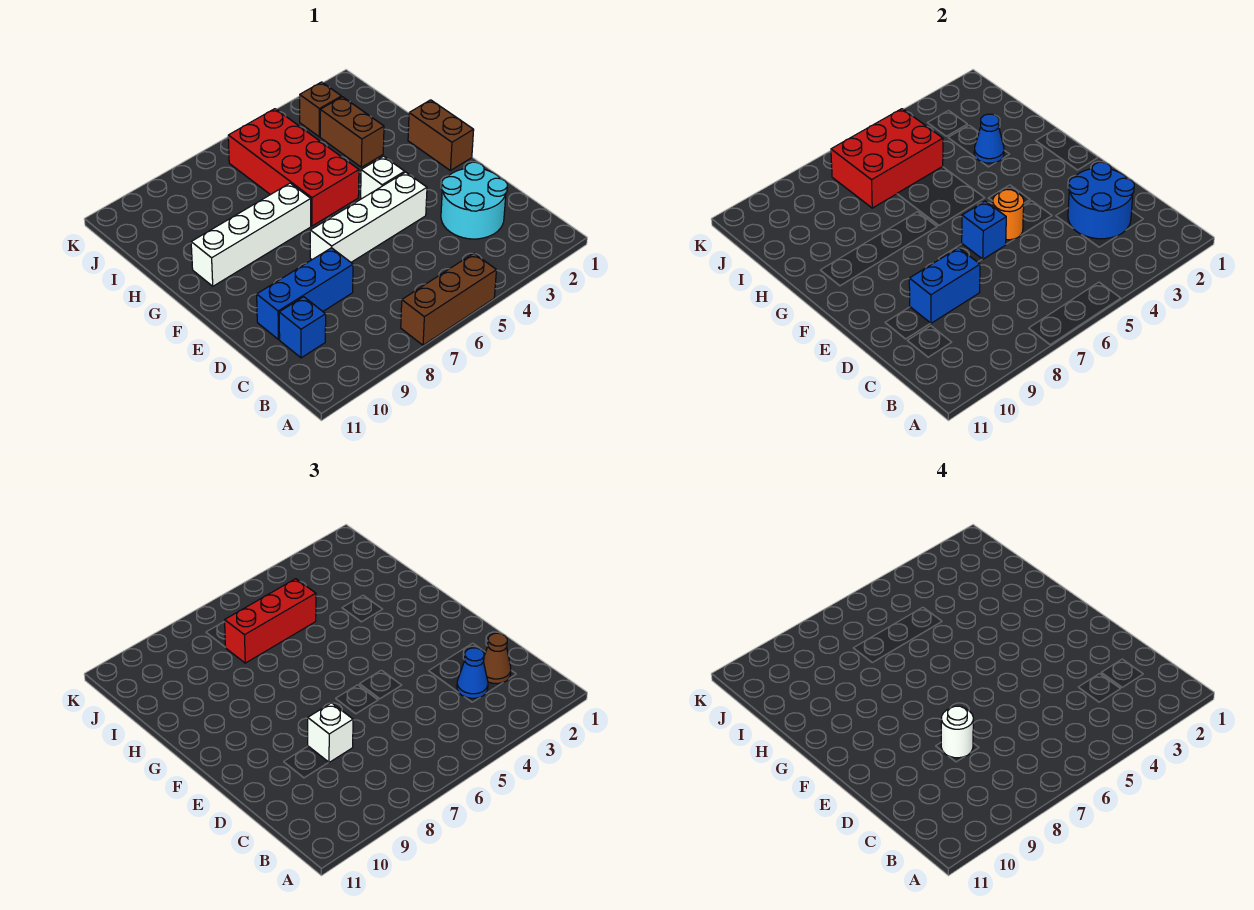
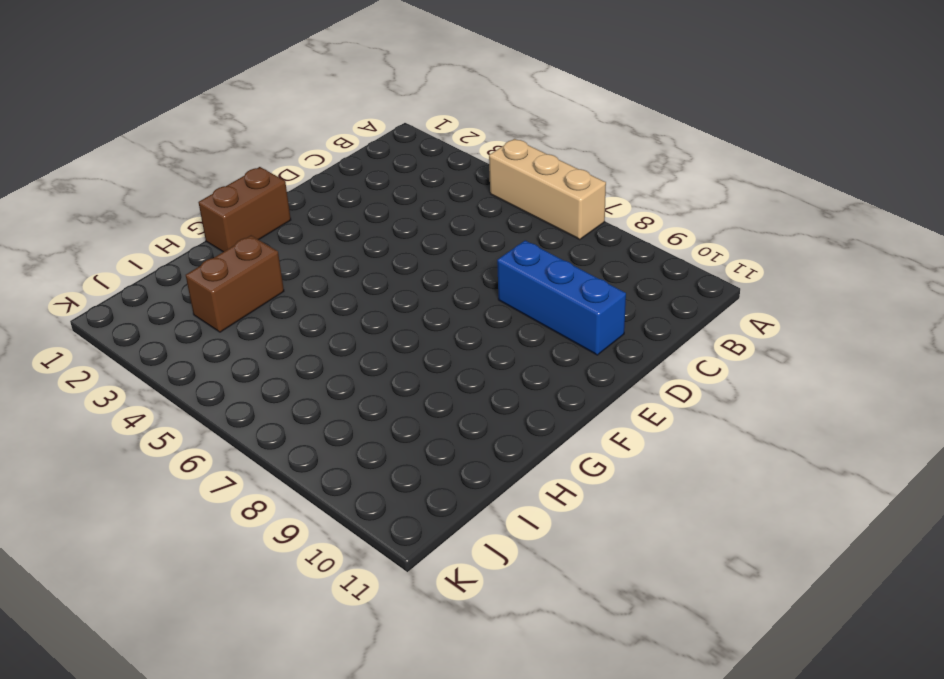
tan 1x3 brick [489,139,606,240] -> brown 1x3 brick [401,253,496,345]
none -> cyan 2x2 round brick [441,162,507,239]
none -> blue 1x1 brick [279,297,326,358]
none -> white 1x4 brick [310,172,427,262]

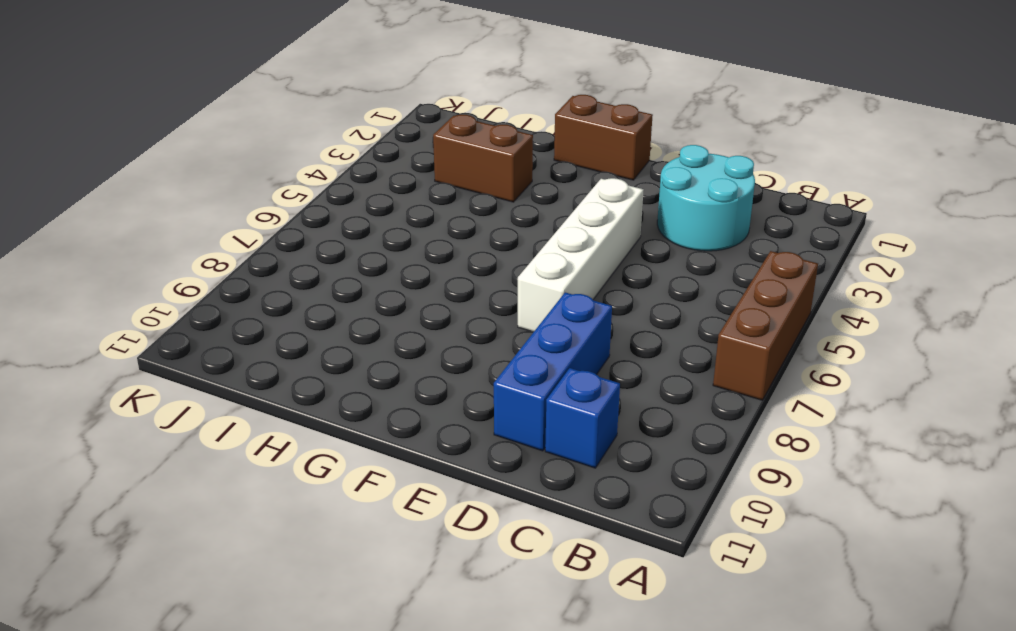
none -> white 1x1 brick [361,156,405,199]
none -> red 2x4 brick [228,109,359,226]
none -> white 1x4 brick [191,183,311,286]

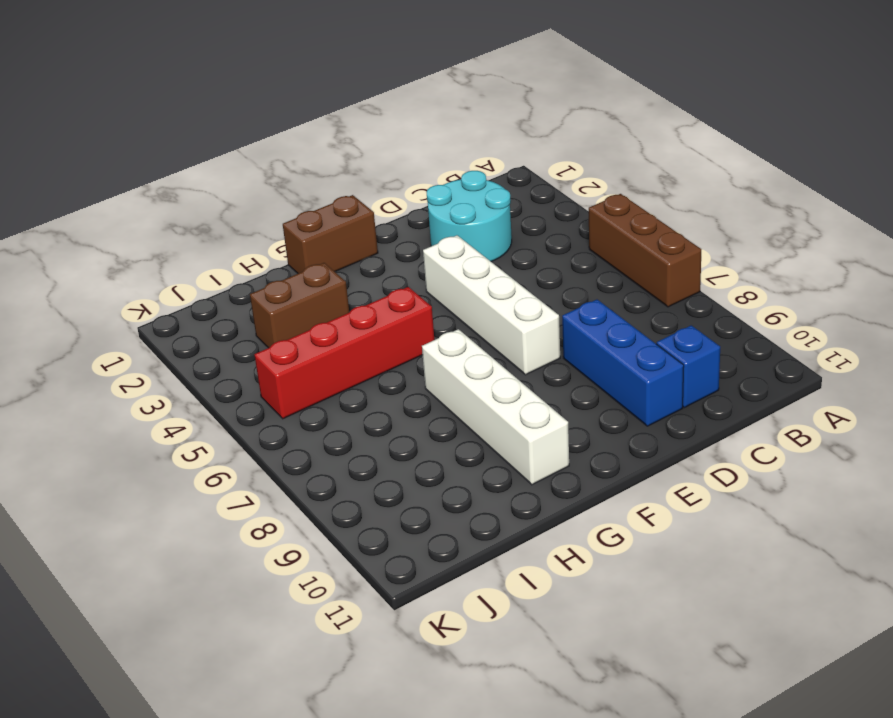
red 1x4 brick [254,287,434,419] -> red 2x4 brick [228,109,359,226]
none -> white 1x1 brick [361,156,405,199]
none -> brown 1x1 brick [300,82,341,137]
none -> blue 2x2 round brick [1068,162,1134,239]

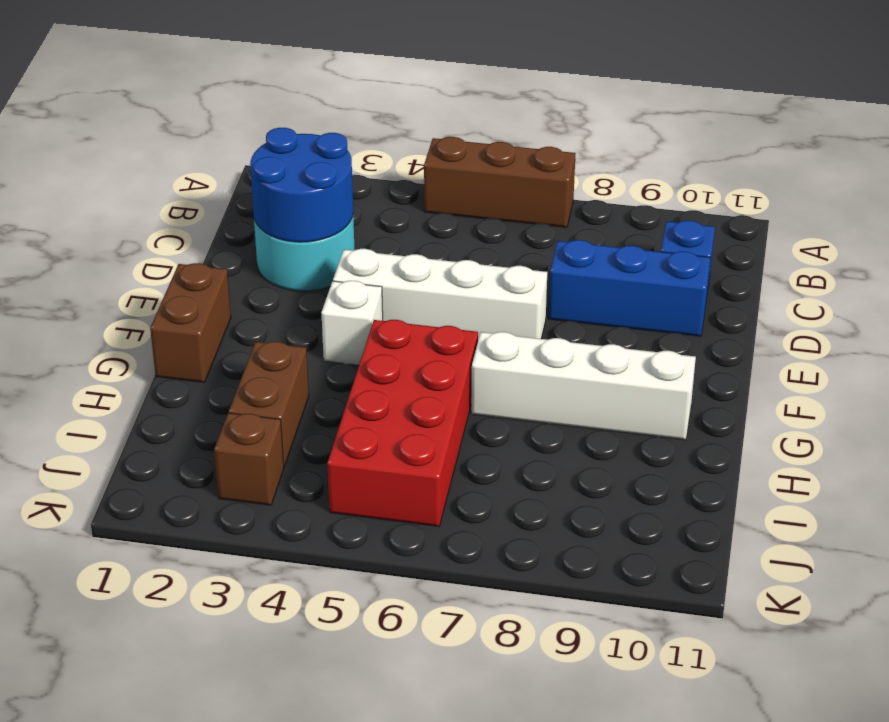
none -> blue 1x2 brick [909,248,980,323]
none -> orange 1x1 round brick [993,189,1024,240]
none -> blue 1x1 brick [962,201,1006,259]

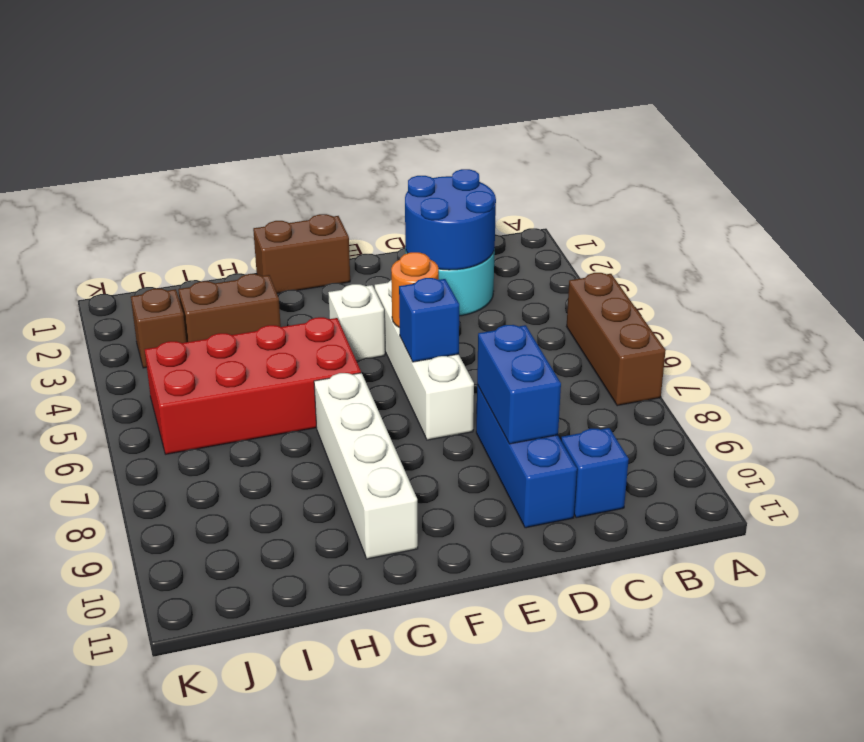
none -> blue 1x1 cone [974,114,1004,163]
none -> red 2x3 brick [831,109,943,208]
none -> brown 1x1 cone [484,633,511,684]

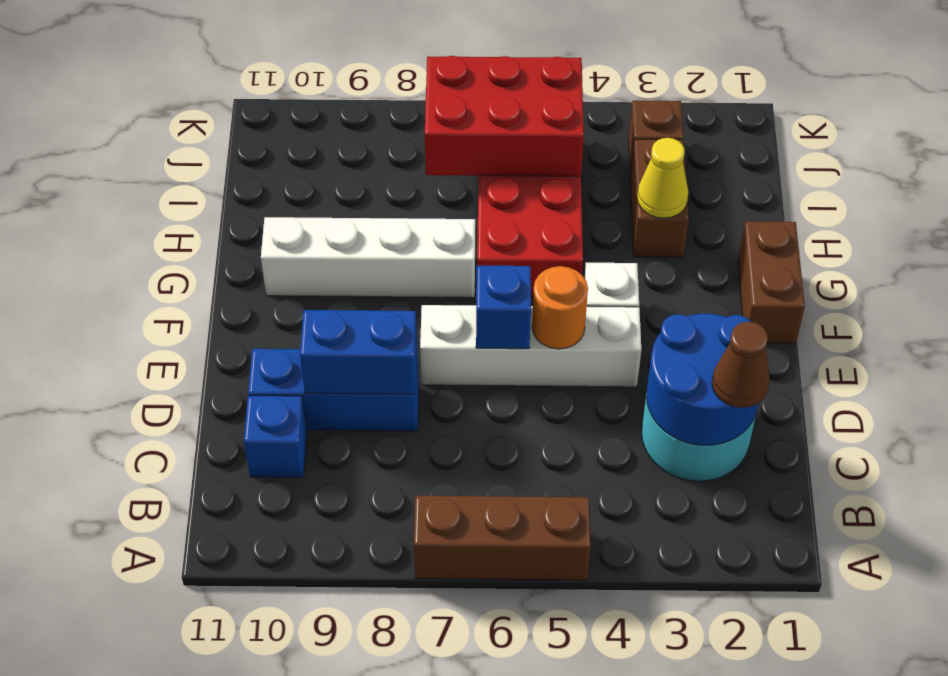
yellow 1x1 cone [637,138,688,218] -> blue 1x1 cone [974,114,1004,163]
none -> blue 1x1 cone [457,648,488,698]
none -> white 1x1 brick [308,703,353,762]
none -> red 1x3 brick [225,579,316,663]

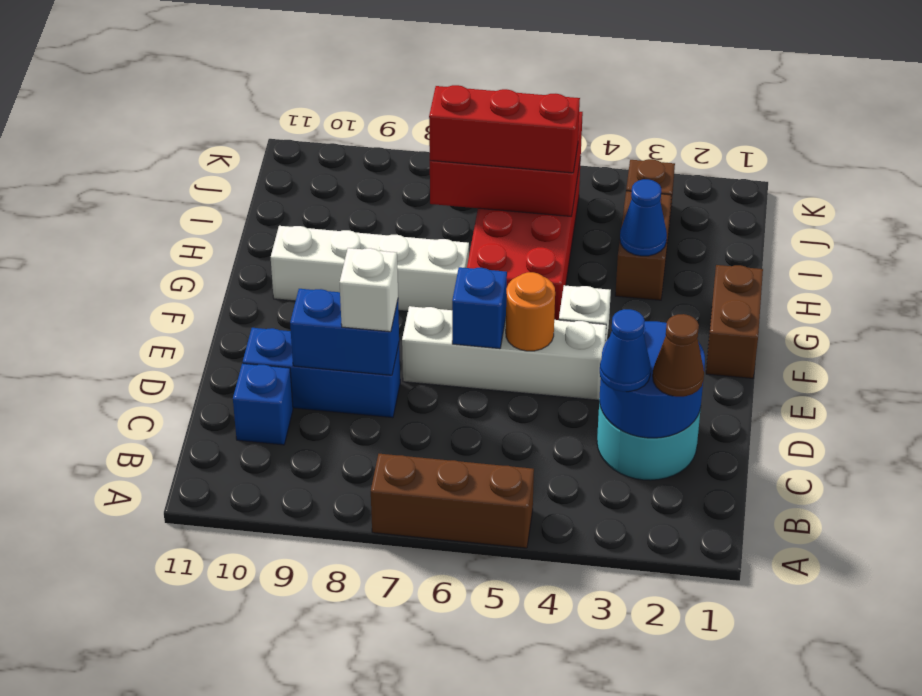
none -> white 1x1 round brick [941,706,973,758]

